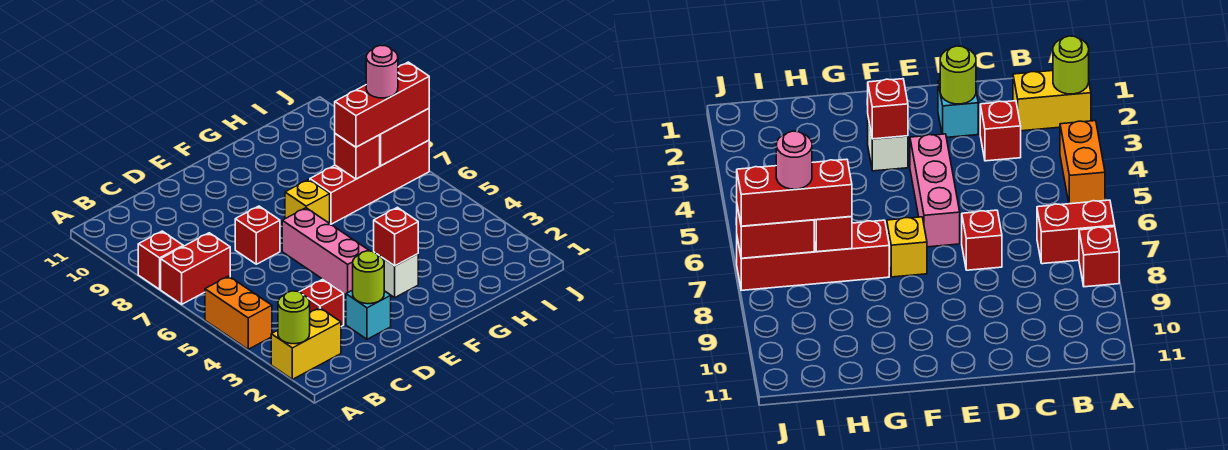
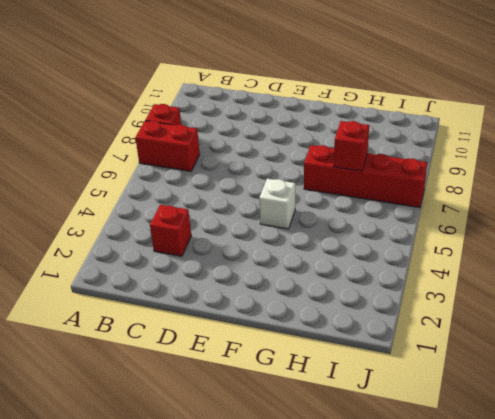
white 1x1 brick [259,179,295,229] -> white 1x1 brick moved to [377,254,418,297]
none -> yellow 1x2 brick [271,308,341,379]
none -> orange 1x2 brick [205,276,272,349]
none -> cyan 1x1 brick [346,290,391,339]

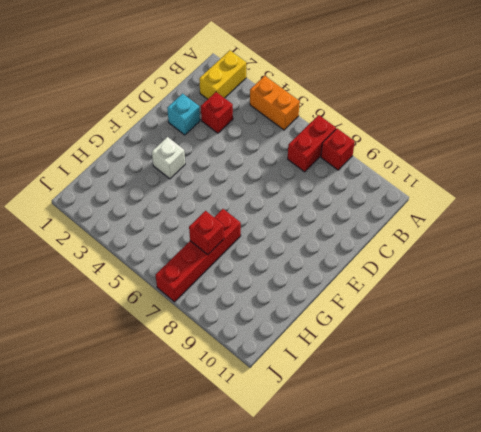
none -> red 1x1 brick [235,206,280,264]
none -> pink 1x3 brick [282,208,369,295]
none -> yellow 1x1 brick [285,179,330,223]

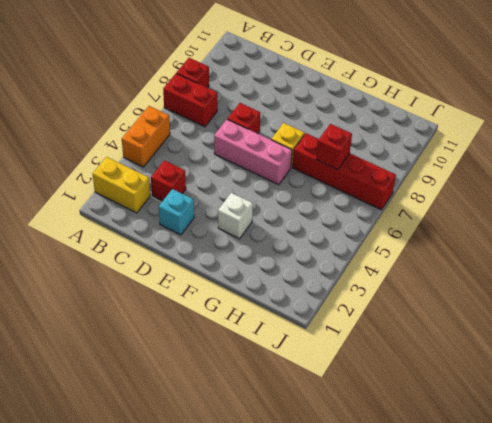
pink 1x3 brick [214,120,292,185] -> pink 1x3 brick turned to [282,208,369,295]
none -> lime 1x1 round brick [278,291,310,344]
none -> lime 1x1 round brick [353,251,384,304]
none -> red 1x1 brick [374,207,418,266]

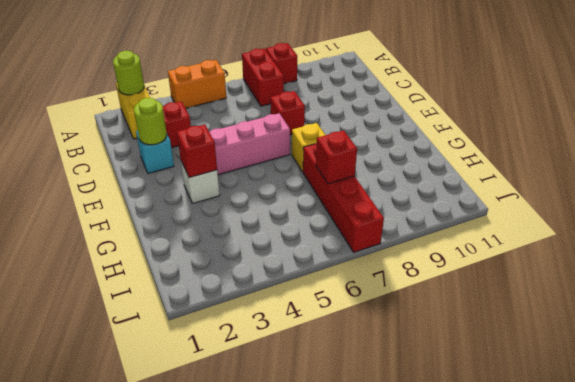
none -> red 1x2 brick [380,109,429,166]
none -> red 1x3 brick [335,62,429,147]
none -> pink 1x1 round brick [366,45,398,98]

